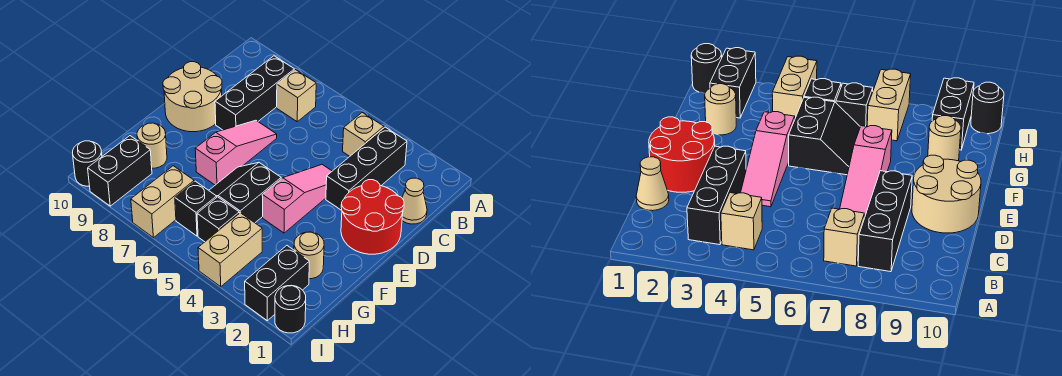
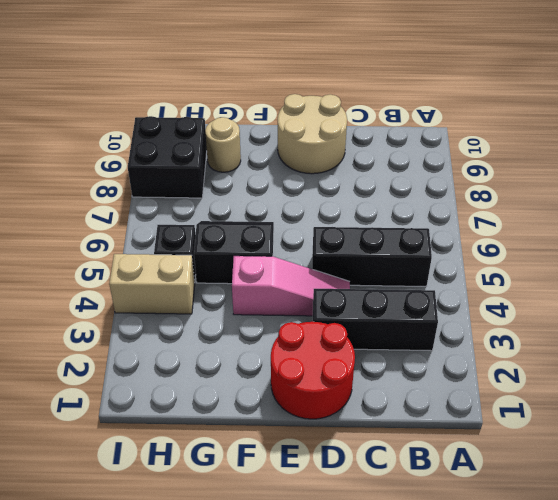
black 1x3 brick [312,227,432,286] -> black 1x3 brick moved to [215,56,294,130]
black 2x2 brick [128,116,207,198] -> black 1x2 brick [88,136,152,206]
none -> tan 1x1 brick [343,113,384,156]
none -> tan 1x1 brick [277,70,316,121]
none -> tan 1x1 cone [402,178,427,224]

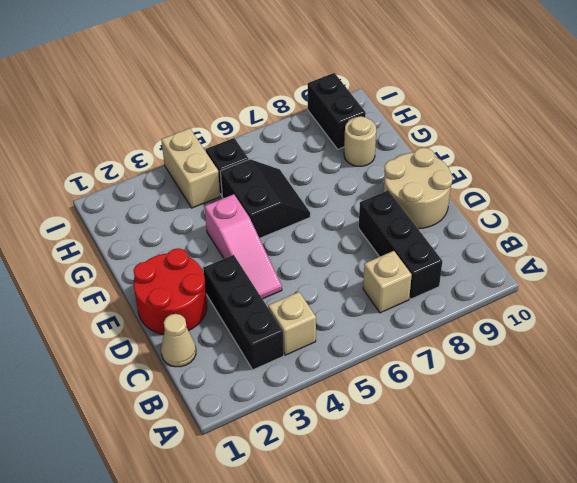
none -> pink 1x3 slope [195,120,277,185]
none -> tan 1x1 round brick [294,232,324,279]
none -> black 1x2 brick [245,246,309,321]

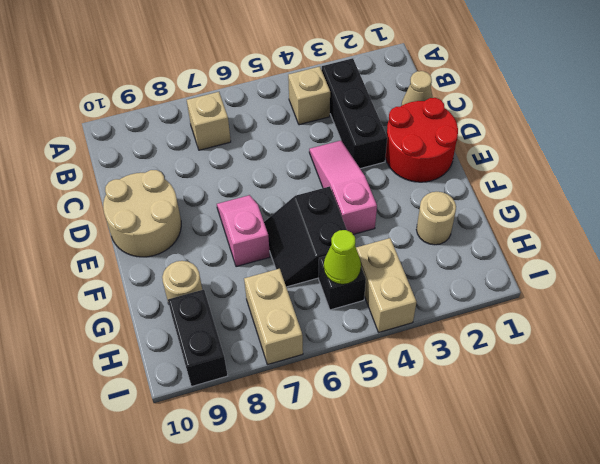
pink 1x2 slope [217,195,270,267] -> pink 1x3 slope [195,120,277,185]
lime 1x1 cone [324,230,361,284] -> none
none -> black 1x3 brick [215,56,294,130]
none -> black 1x2 brick [245,246,309,321]
none -> black 1x1 brick [175,181,217,236]

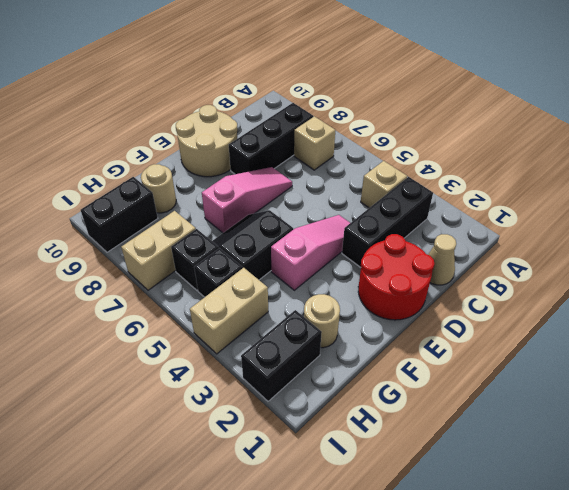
none -> black 1x1 round brick [275,286,306,333]
none -> black 1x1 round brick [73,141,102,186]

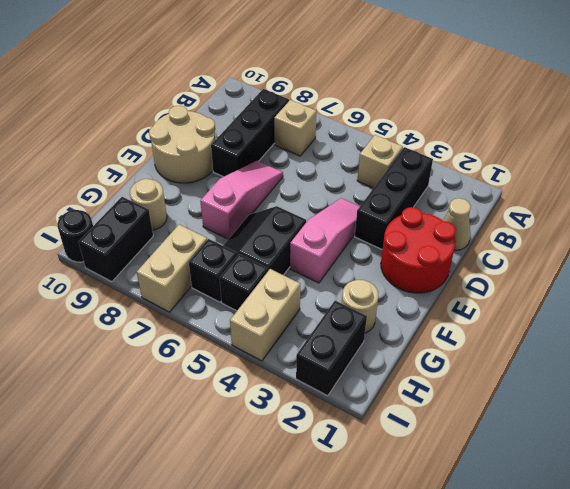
none -> black 1x1 round brick [275,286,306,333]

